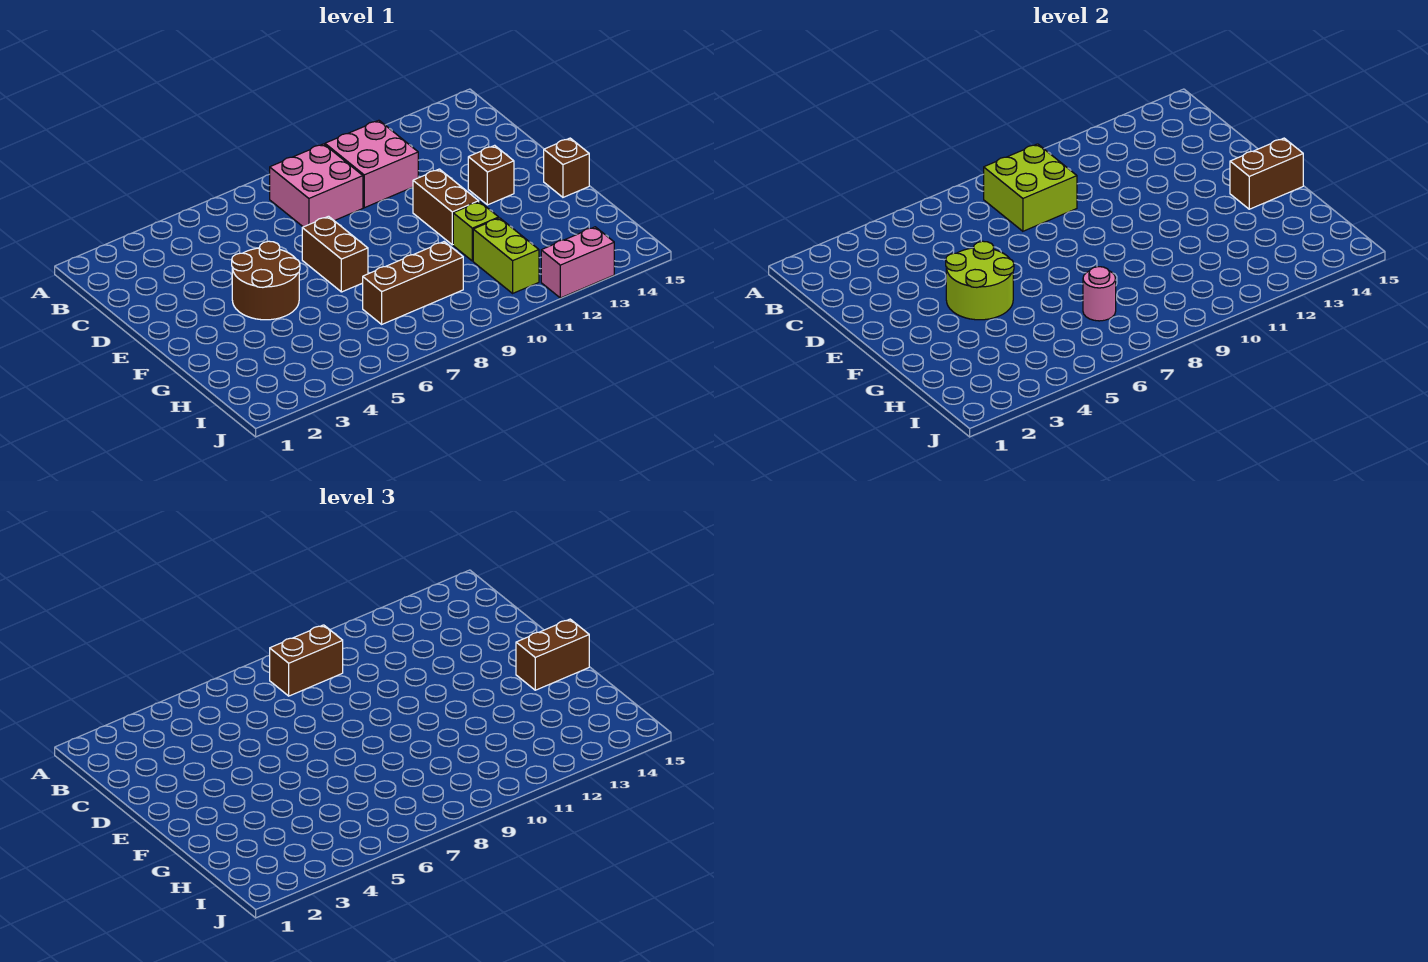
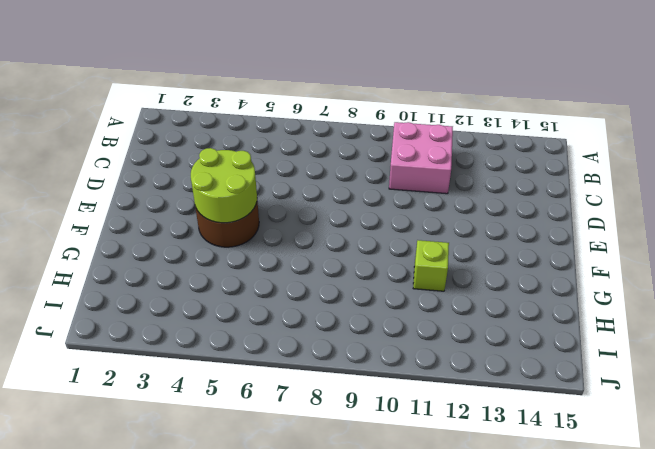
none -> pink 2x2 brick [270,144,363,227]
none -> brown 1x2 brick [302,216,368,292]
none -> brown 1x2 brick [413,169,479,245]

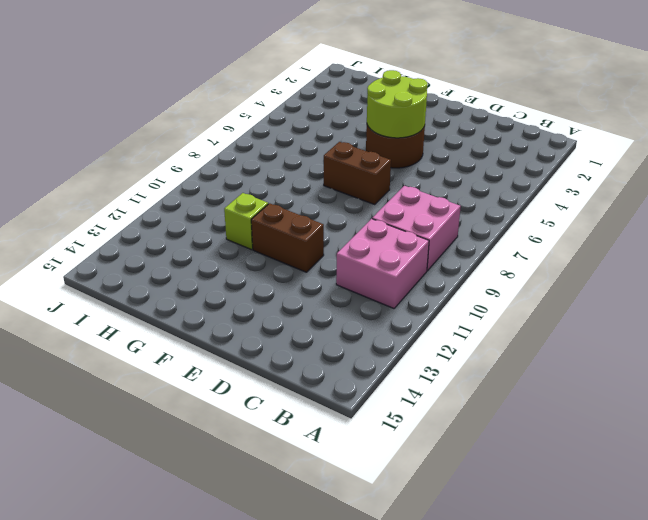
none -> brown 1x1 brick [468,145,514,205]
none -> brown 1x1 brick [544,138,589,197]
none -> brown 1x3 brick [363,242,463,324]

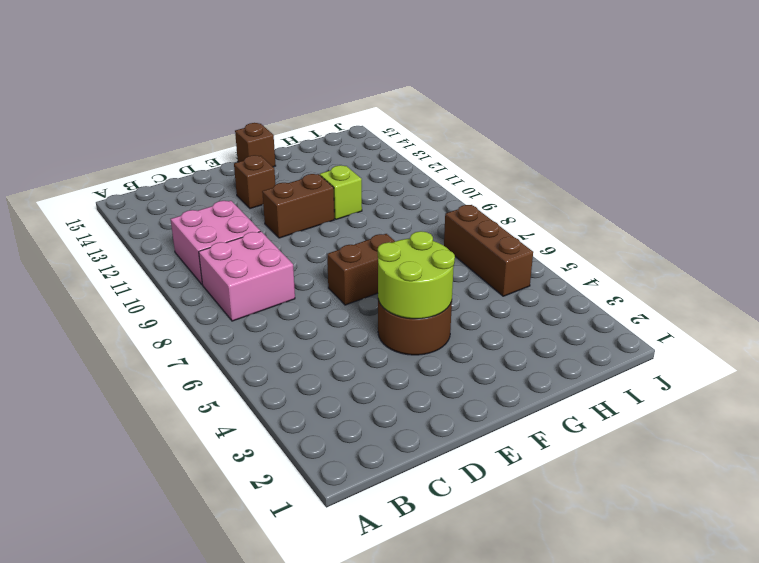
brown 1x3 brick [444,205,533,296] -> brown 1x3 brick moved to [363,242,463,324]
none -> lime 1x2 brick [473,218,539,293]
none -> pink 1x2 brick [541,227,614,298]
none -> lime 2x2 brick [984,144,1077,231]

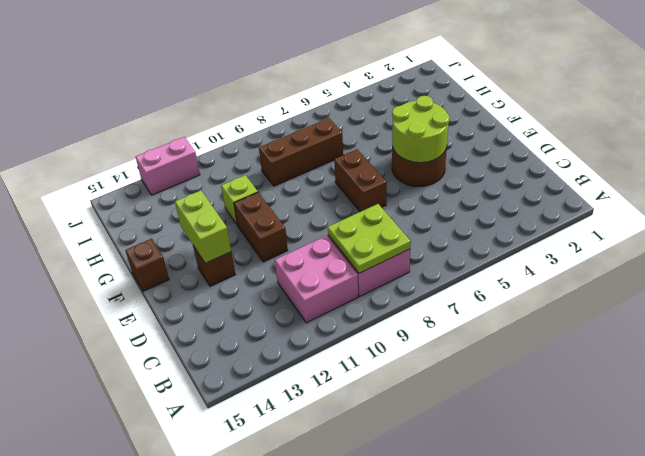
lime 2x2 plate [328,204,411,273] -> lime 2x2 brick [984,144,1077,231]
lime 1x2 brick [175,190,231,264] -> lime 1x2 brick moved to [473,218,539,293]
none -> brown 1x2 brick [1230,138,1303,209]
none -> pink 1x1 round brick [1083,267,1116,321]
none -> brown 1x2 brick [270,625,343,696]

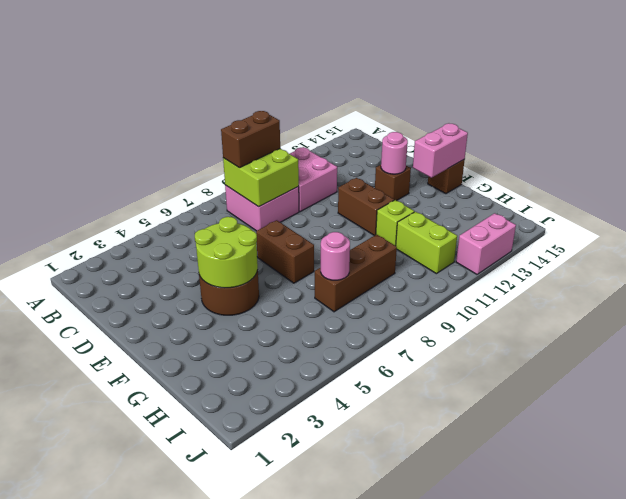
pink 1x1 round brick [381,132,408,174] -> none
pink 1x2 brick [413,123,468,178] -> brown 1x2 brick [1230,138,1303,209]
none -> brown 1x2 brick [516,619,589,690]

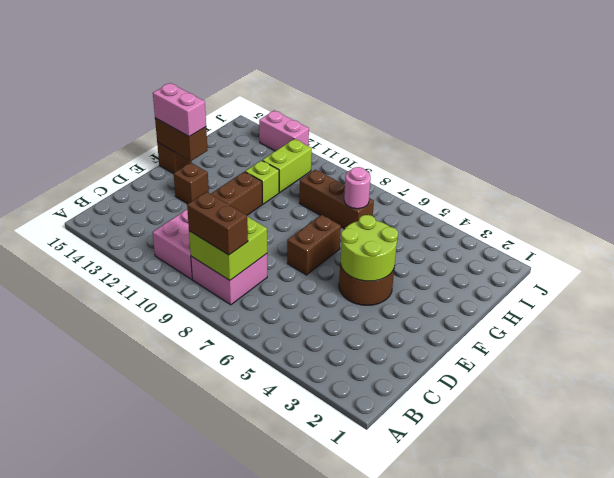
pink 1x2 brick [153,83,206,136] -> brown 1x2 brick [516,619,589,690]

